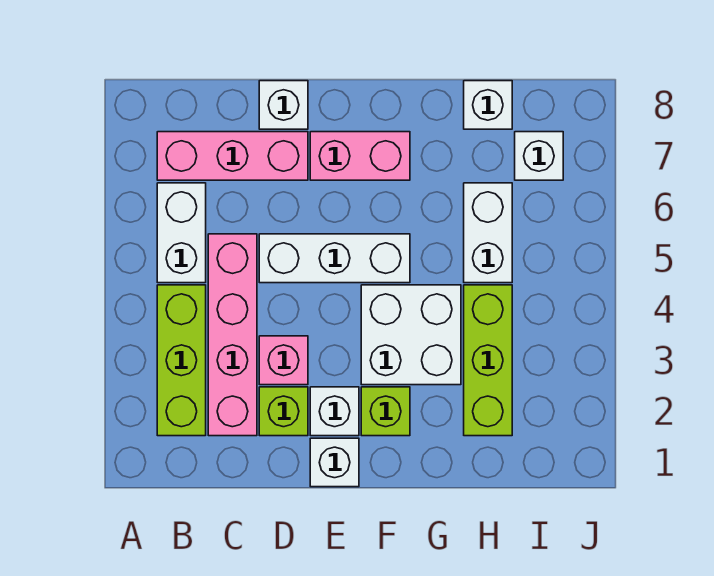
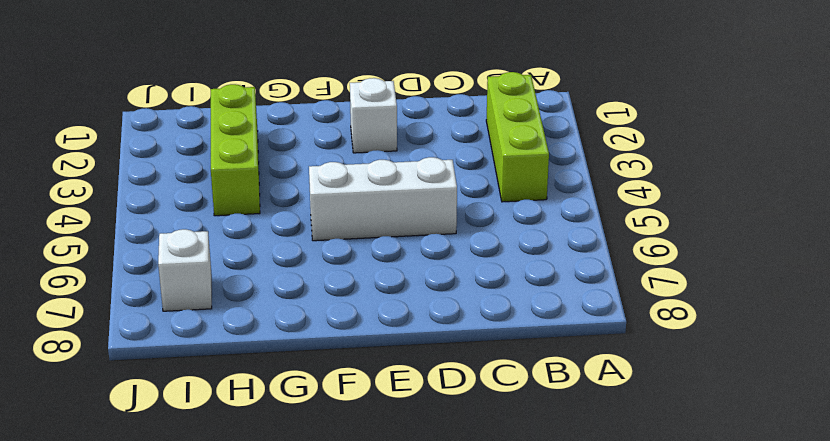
none -> white 1x2 brick [157,183,206,283]
none -> pink 1x3 brick [157,132,308,180]
none -> pink 1x4 brick [208,234,257,436]

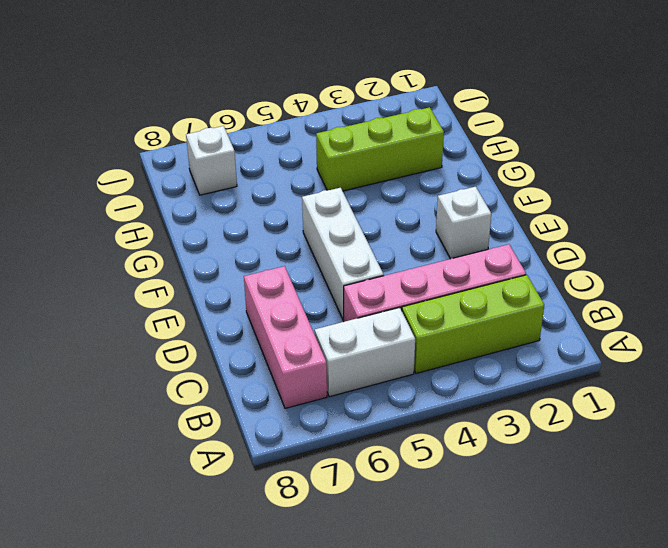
none -> lime 1x1 brick [259,387,308,436]
none -> pink 1x1 brick [259,336,308,385]
none -> white 1x1 brick [259,81,308,129]

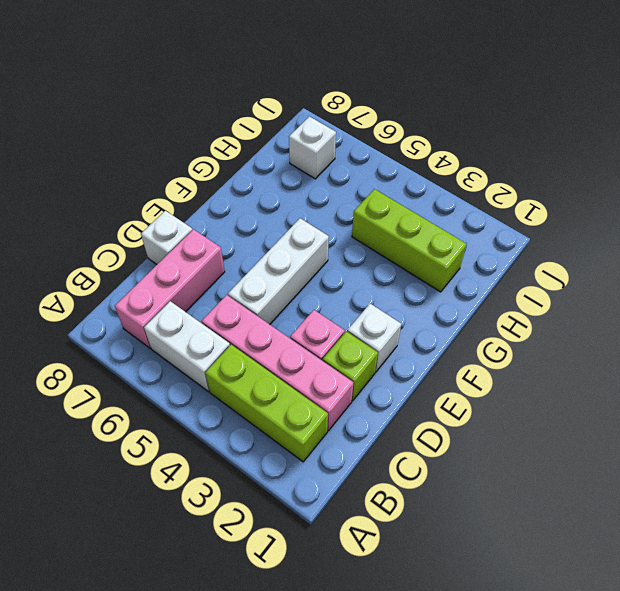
none -> white 1x1 brick [310,438,359,487]
none -> pink 1x2 brick [310,132,410,180]
none -> lime 1x1 brick [361,387,410,436]

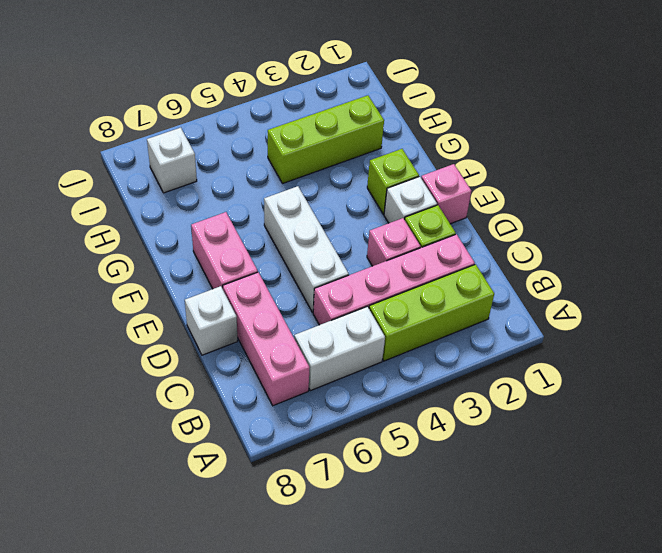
pink 1x1 brick [421,164,471,224] -> white 1x1 brick [310,438,359,487]
none -> white 2x2 brick [361,285,461,385]
none -> white 1x2 brick [464,183,512,283]
none -> white 1x1 brick [464,81,512,129]

